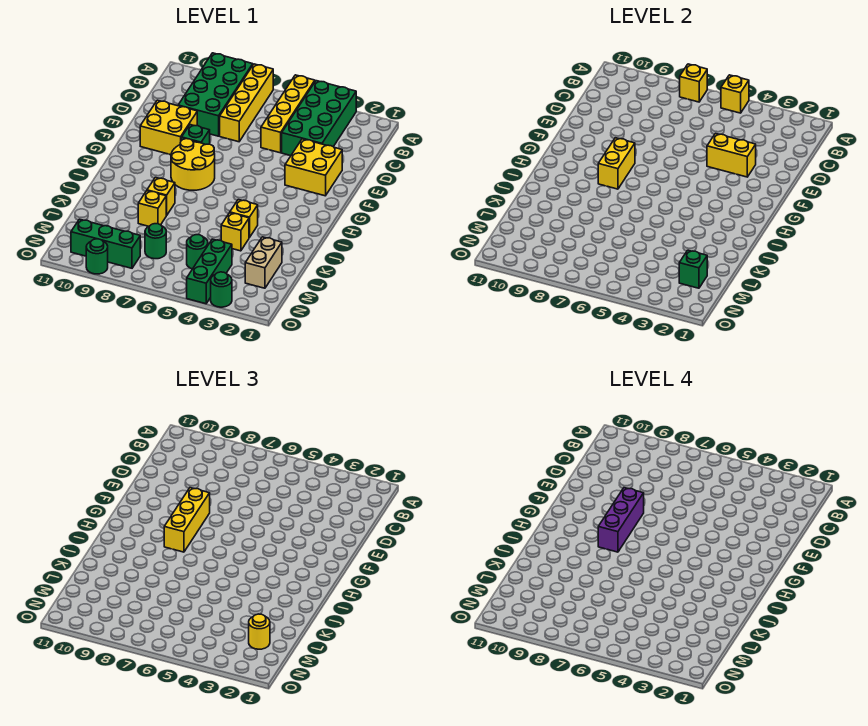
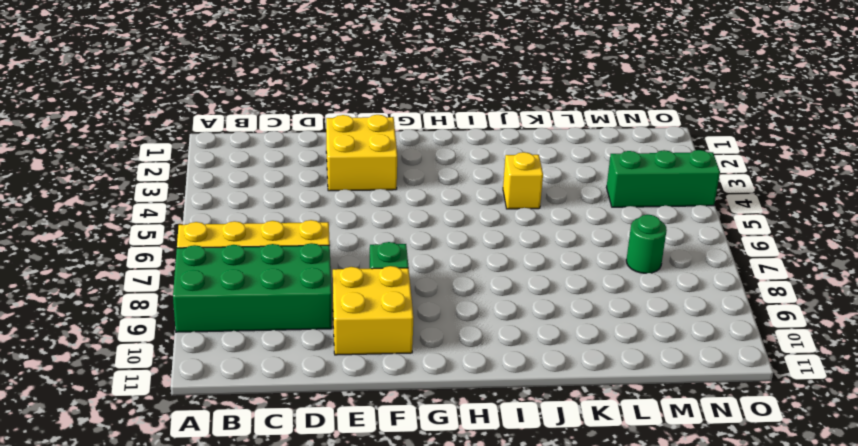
none -> green 2x4 brick [282,81,356,156]
none -> yellow 1x4 brick [261,75,315,153]
none -> yellow 2x2 round brick [171,139,215,190]

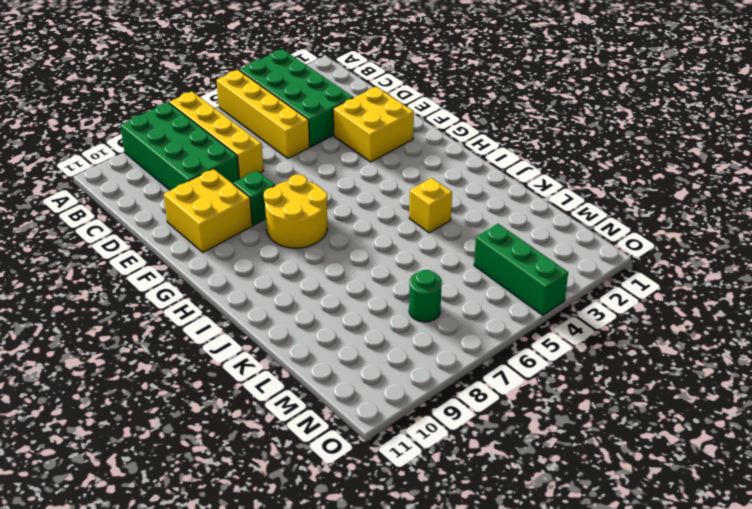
none -> yellow 1x1 brick [147,177,175,215]
none -> yellow 1x1 brick [221,213,249,251]
none -> yellow 1x1 brick [138,191,167,226]

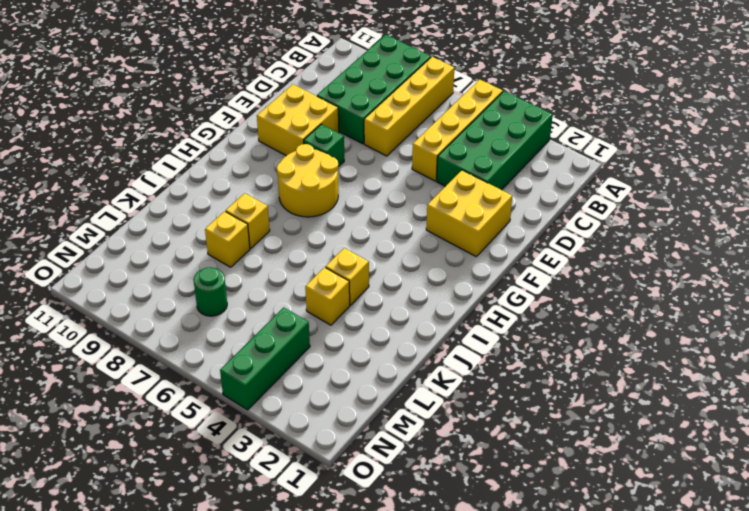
none -> tan 1x2 brick [245,237,282,288]
none -> green 1x1 round brick [187,235,208,269]
none -> green 1x3 brick [71,219,140,268]

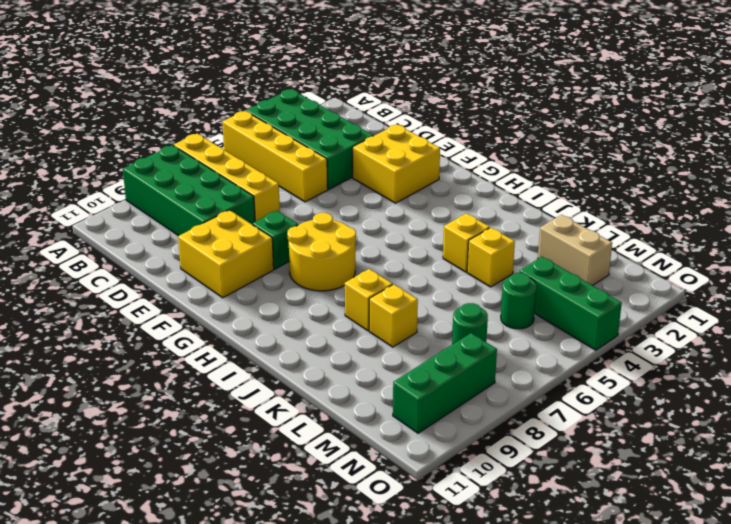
none -> green 1x1 round brick [211,272,232,307]
none -> green 1x1 round brick [86,239,108,274]
none -> yellow 1x1 brick [721,75,749,113]

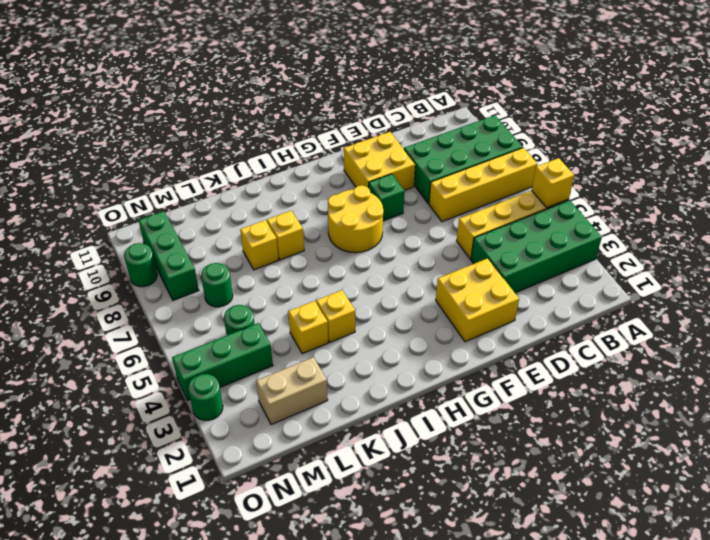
none -> yellow 1x1 brick [680,64,707,102]
none -> yellow 1x2 brick [707,133,756,177]
none -> yellow 1x2 brick [598,138,635,189]

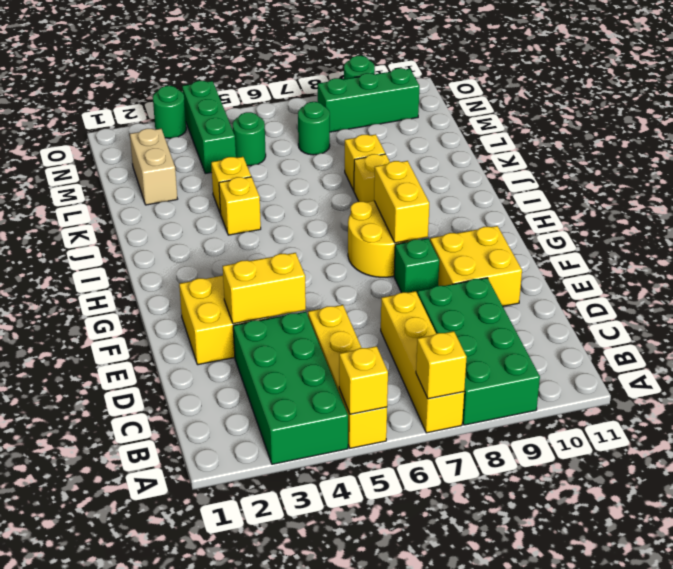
none -> green 1x1 brick [679,250,707,288]
none -> yellow 1x3 brick [164,488,210,552]
none -> yellow 1x1 round brick [249,614,270,649]

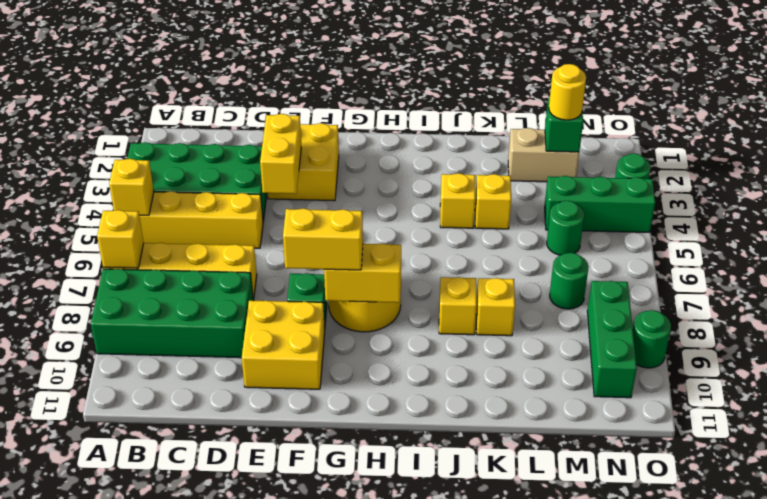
yellow 1x2 brick [283,208,363,270] -> yellow 1x3 brick [164,488,210,552]
none -> purple 1x3 brick [598,488,644,552]

